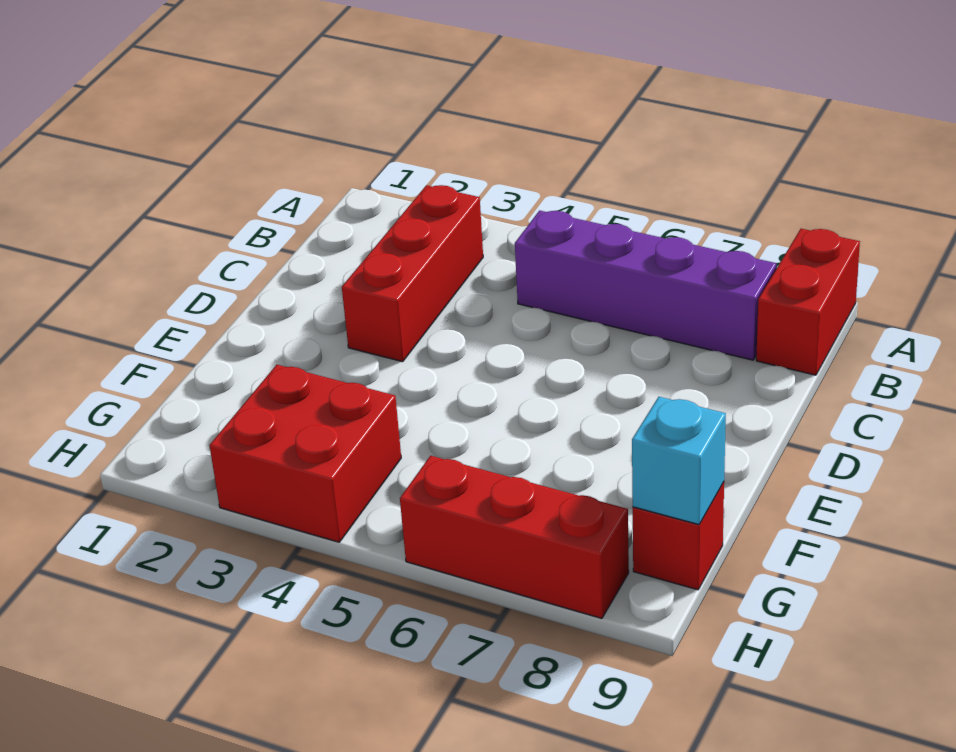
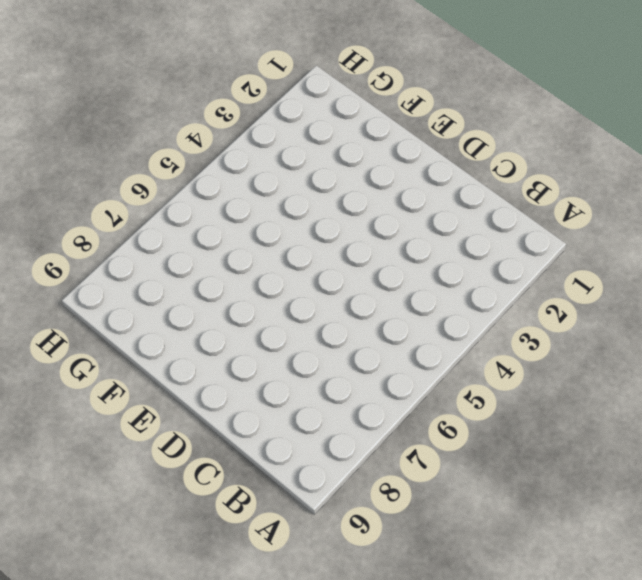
none -> red 1x2 brick [756,229,860,375]
none -> red 1x3 brick [342,185,483,362]

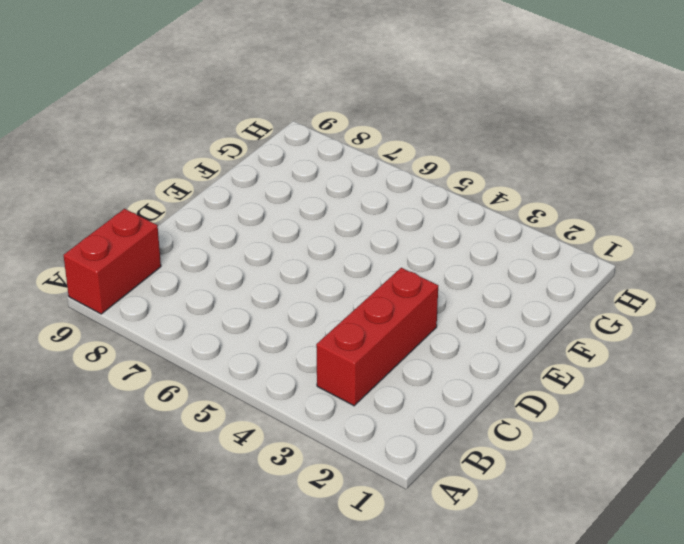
none -> purple 1x4 brick [515,211,776,360]
none -> red 2x2 brick [209,365,401,542]

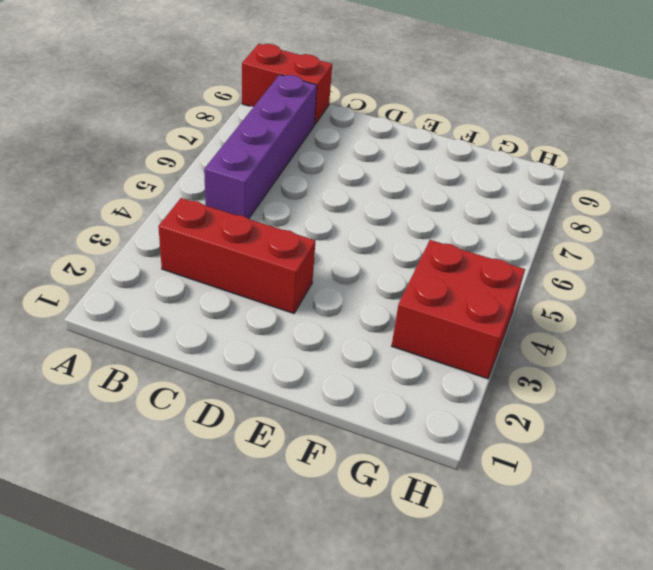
none -> red 1x1 brick [633,482,724,590]
none -> red 1x3 brick [400,456,629,618]

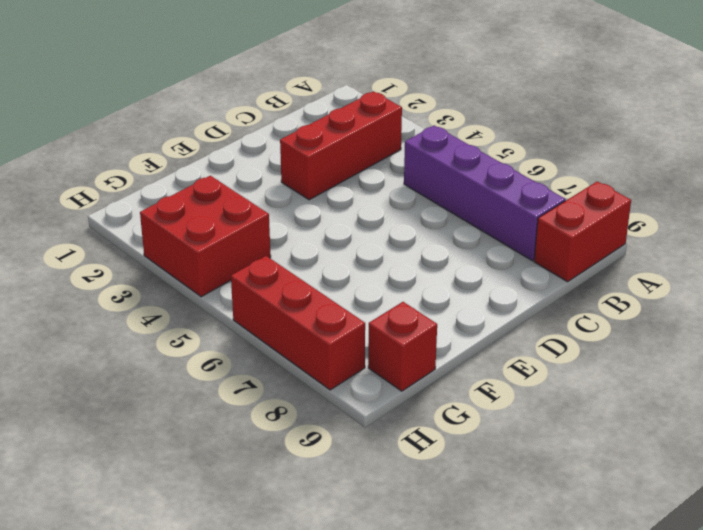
none -> cyan 1x1 brick [632,397,726,525]

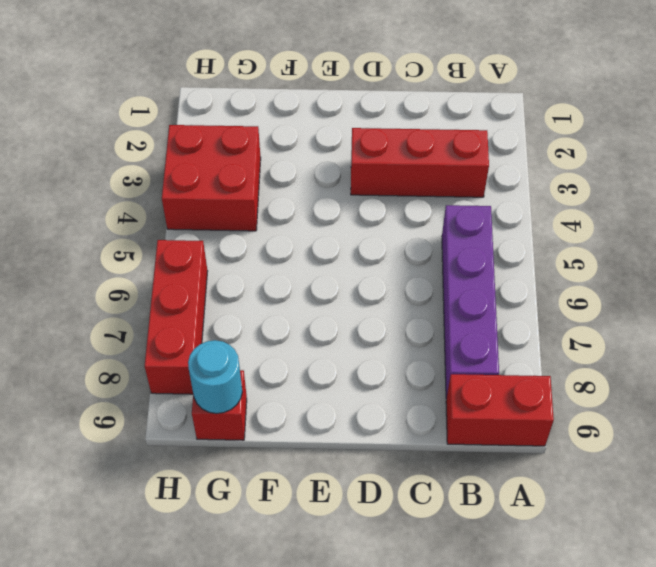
cyan 1x1 round brick [188,340,242,414] -> cyan 1x1 brick [632,397,726,525]

